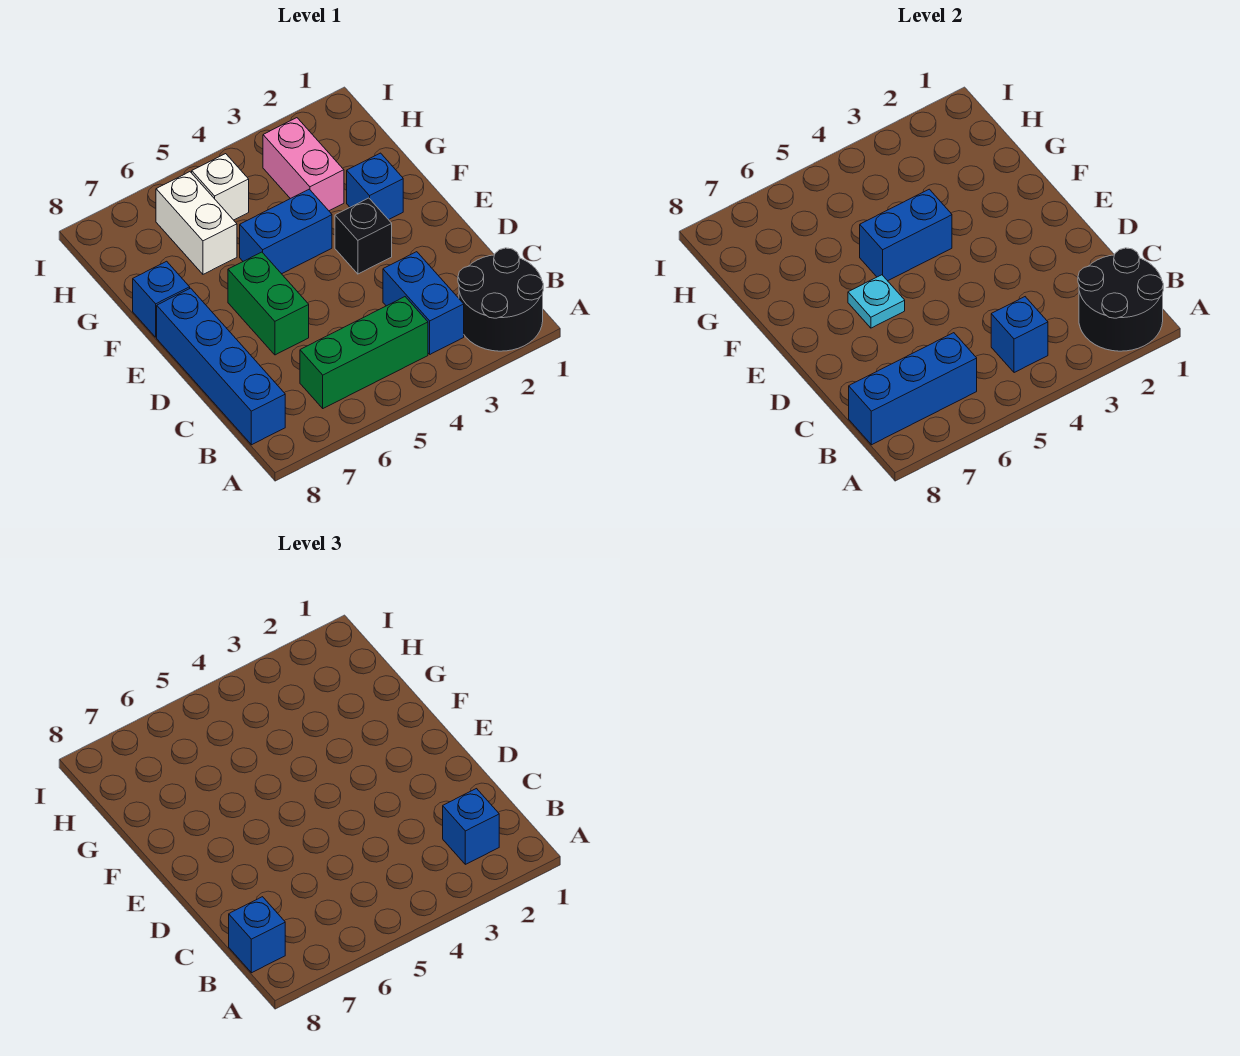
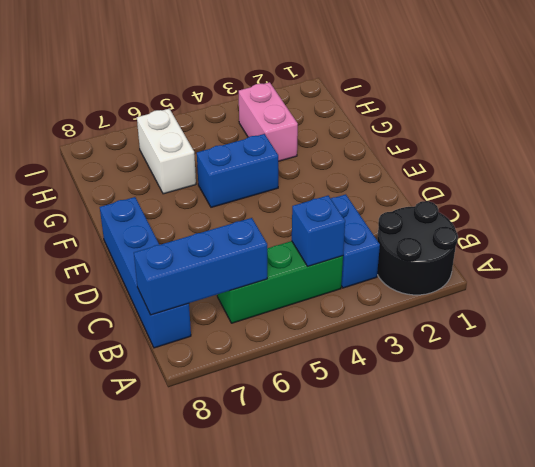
none -> green 1x2 brick [228,252,309,355]
none -> black 1x1 brick [335,198,392,274]
none -> blue 1x1 brick [347,153,403,220]

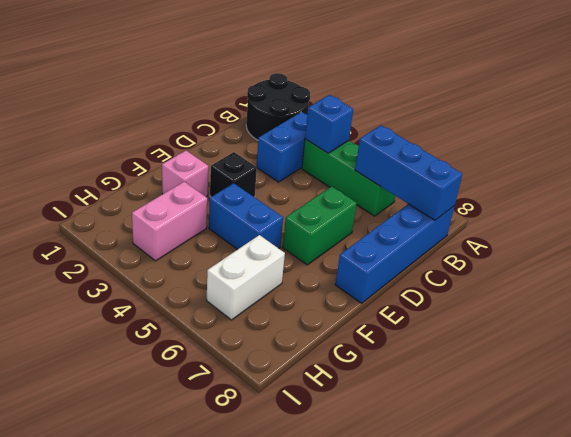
pink 1x1 brick [162,151,208,197] -> blue 1x1 brick [347,153,403,220]
none -> blue 1x1 brick [133,261,190,337]
none -> white 1x1 brick [192,154,249,220]
none -> black 2x2 round brick [1078,248,1163,351]

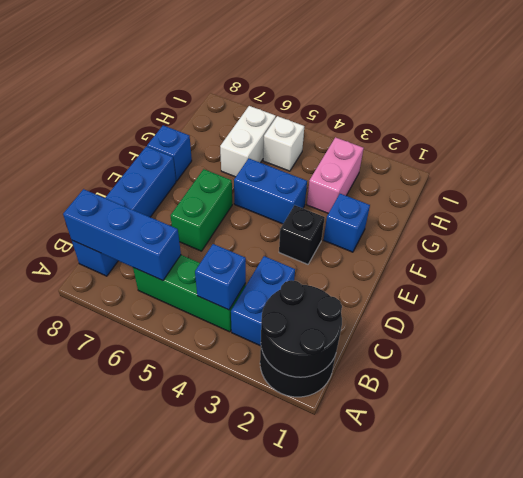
none -> cyan 1x1 plate [848,275,905,328]
none -> blue 1x2 brick [860,189,952,281]
none -> blue 1x1 brick [443,789,499,864]

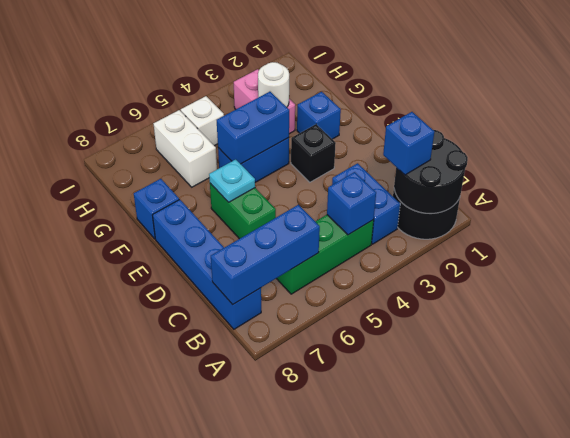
white 1x1 round brick [258,62,289,107] -> none
none -> blue 1x1 brick [229,897,285,973]

